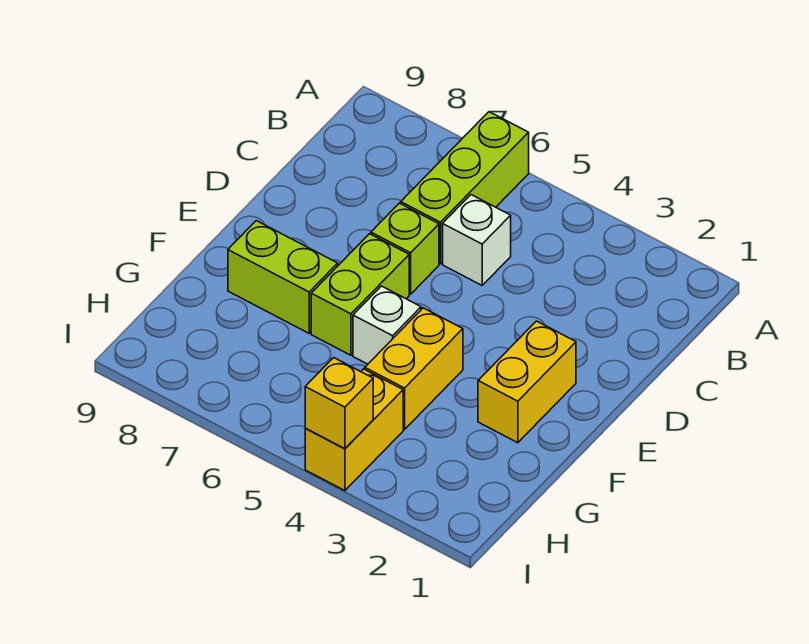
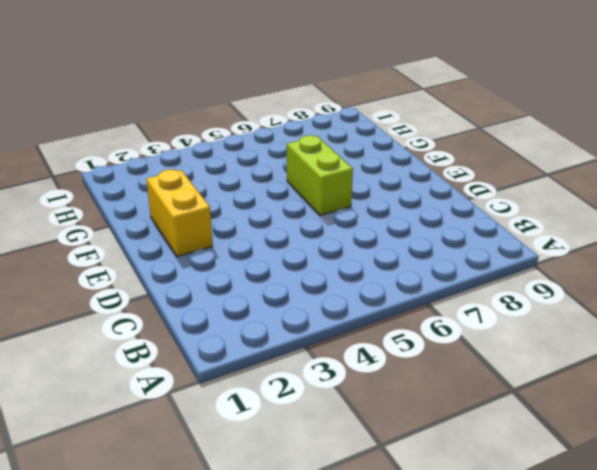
none -> lime 1x3 brick [401,112,529,264]
none -> white 1x1 brick [443,195,511,285]

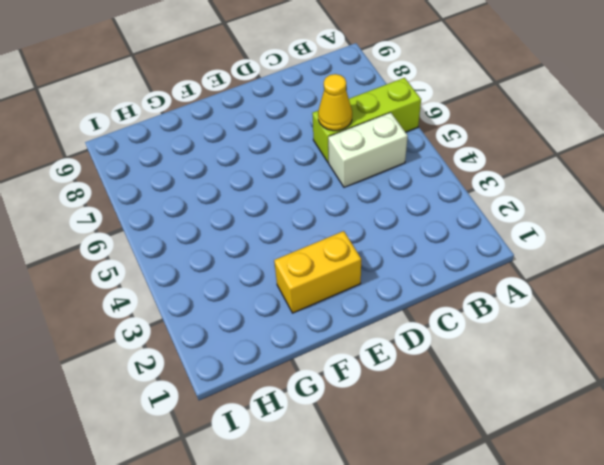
white 1x2 brick [328,113,408,187] -> white 1x1 brick [443,195,511,285]
yellow 1x1 cone [318,74,352,131] -> none
none -> lime 1x1 brick [371,203,439,294]
none -> lime 1x2 brick [311,234,409,355]

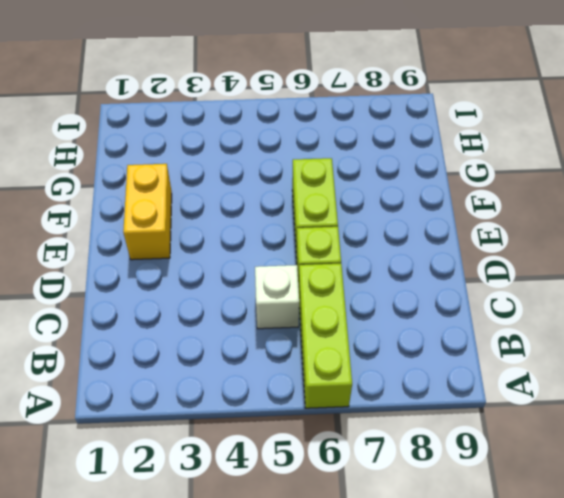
none -> yellow 1x2 brick [365,308,463,429]
none -> white 1x1 brick [353,286,421,364]

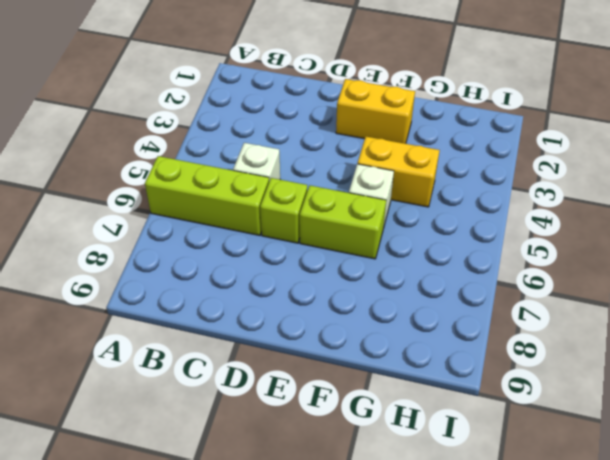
none -> lime 1x2 brick [228,221,338,333]
none -> yellow 1x2 brick [305,369,403,491]

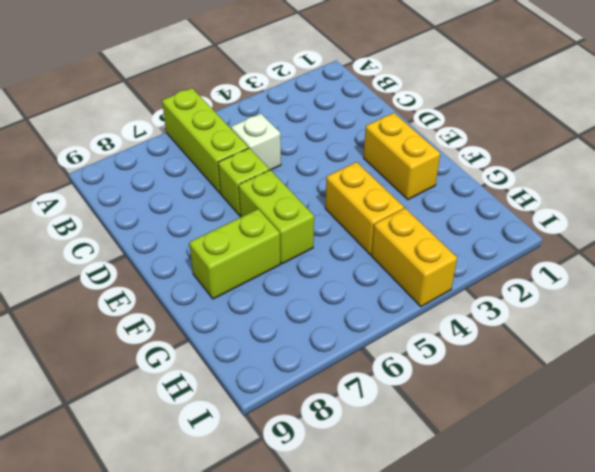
none -> white 1x1 brick [353,286,421,364]
none -> yellow 1x1 brick [305,358,373,449]

